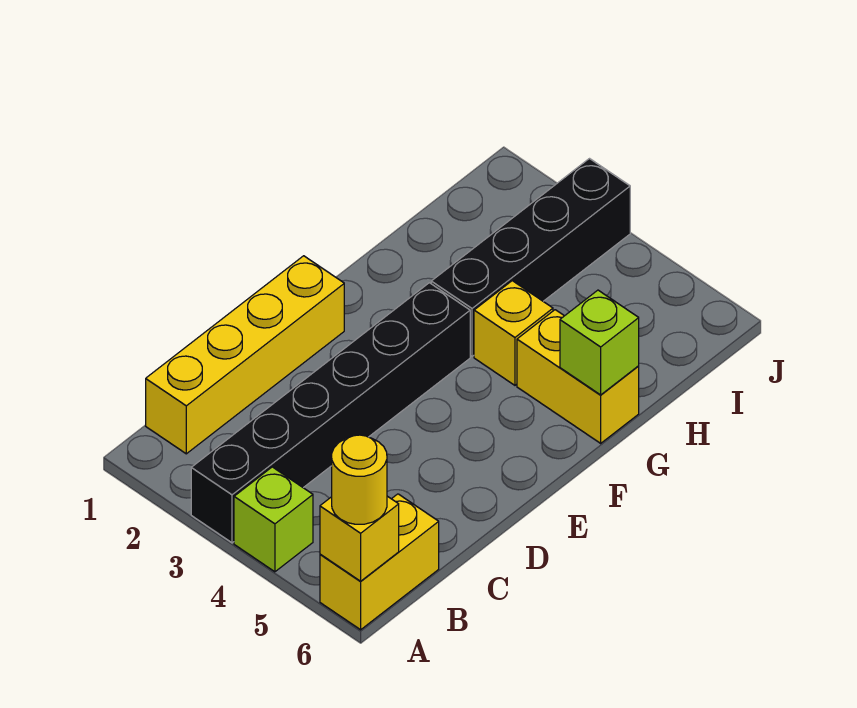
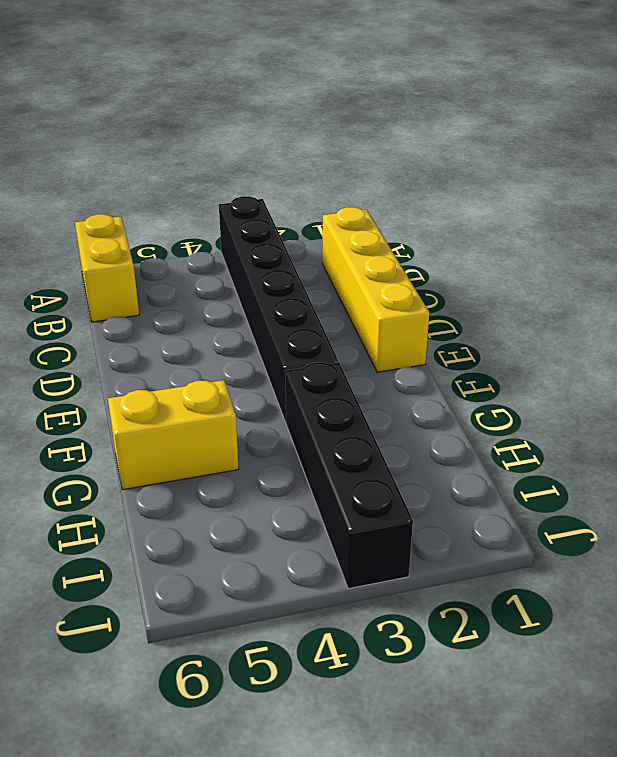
none -> lime 1x1 brick [234,467,313,572]
none -> yellow 1x1 brick [474,281,553,385]

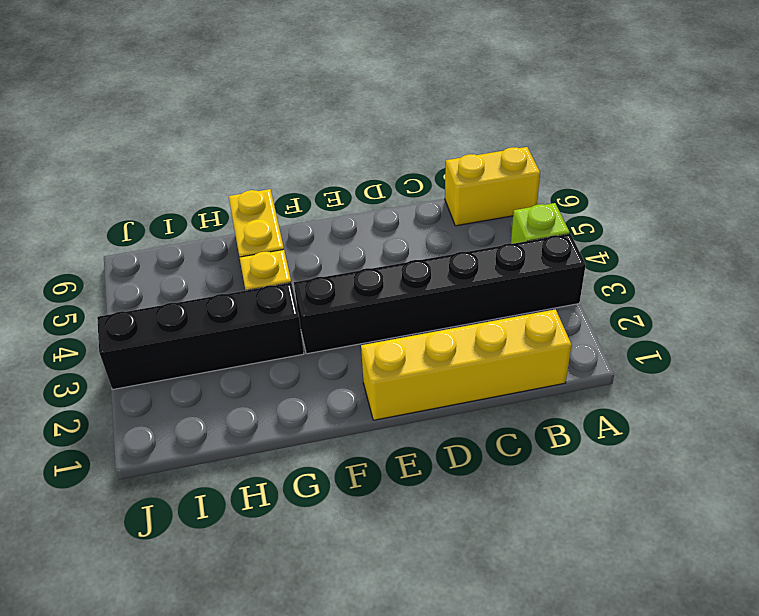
none -> yellow 1x1 brick [320,496,399,581]
none -> lime 1x1 brick [560,290,639,395]

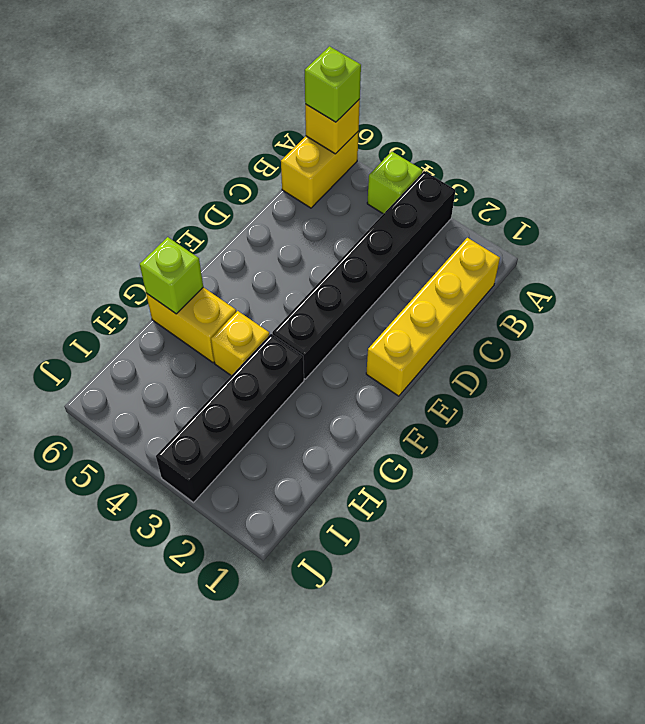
lime 1x1 brick [305,46,361,122] -> yellow 1x1 round brick [332,435,387,524]

